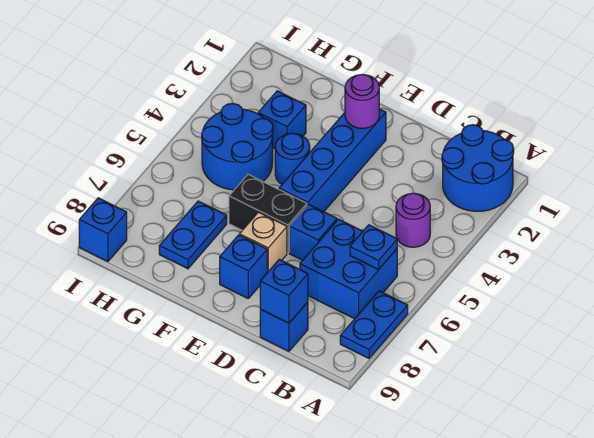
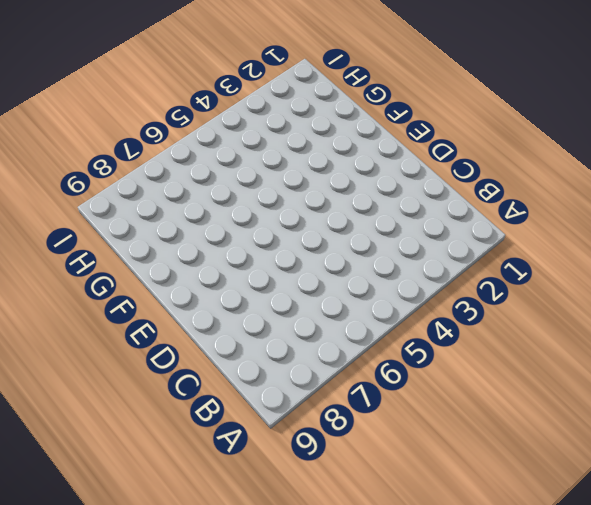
none -> blue 2x2 round brick [442,125,514,211]
none -> blue 1x2 plate [340,291,408,358]
none -> purple 1x1 round brick [396,193,430,247]

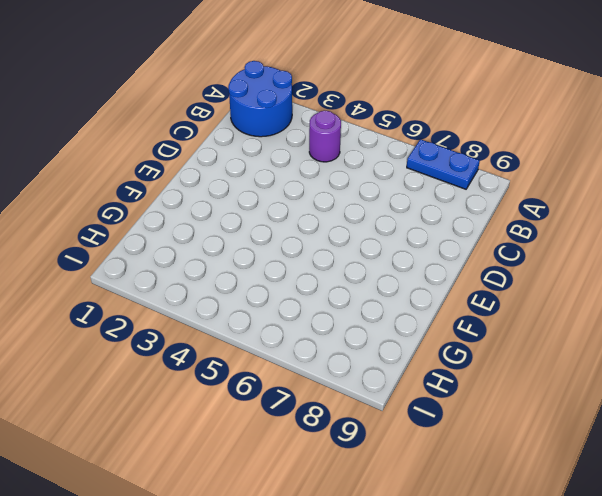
none -> blue 2x2 brick [300,219,397,319]
none -> blue 1x1 brick [260,302,308,351]
none -> blue 1x1 brick [289,204,337,260]

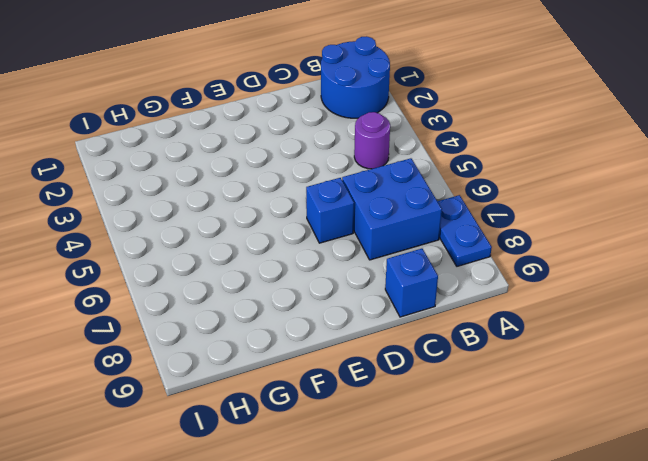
none -> blue 1x4 brick [279,109,386,212]
none -> black 1x2 brick [229,174,307,253]
none -> tan 1x1 brick [240,212,287,273]

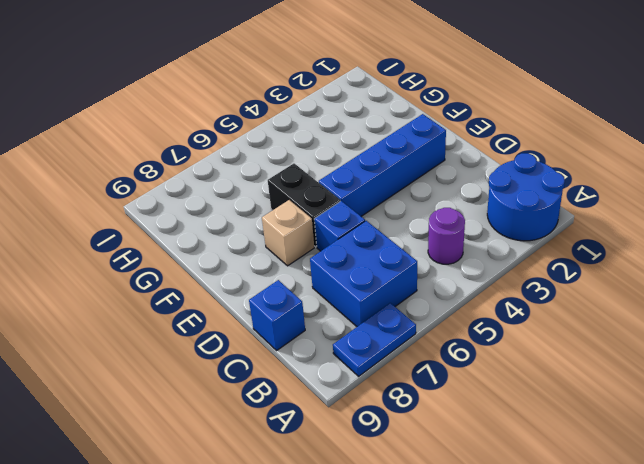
none -> blue 1x1 brick [220,235,267,298]
none -> blue 1x1 round brick [275,133,310,184]
none -> blue 1x1 brick [258,91,306,149]

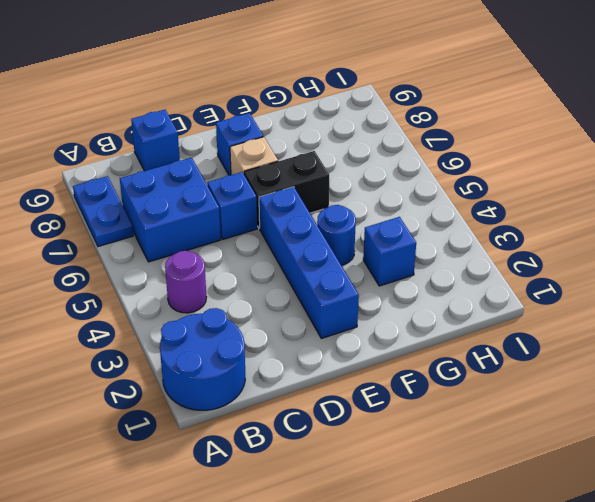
none -> blue 2x2 round brick [202,103,273,190]
none -> blue 1x2 plate [159,201,227,269]
none -> blue 1x1 brick [79,198,127,262]

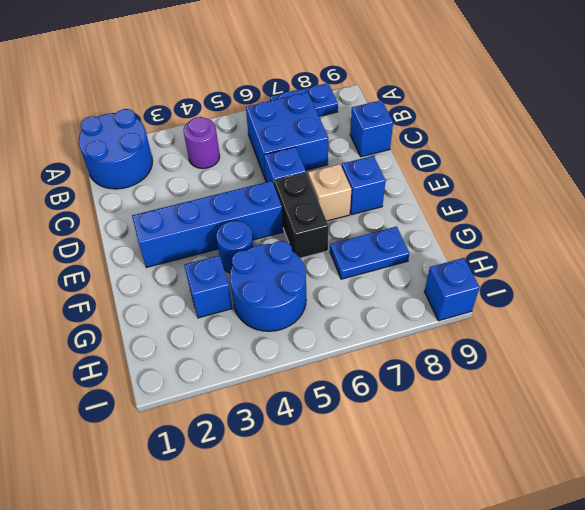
none -> blue 1x1 plate [350,225,397,270]
none -> blue 1x1 brick [260,259,308,323]
none -> purple 1x1 round brick [345,74,379,128]

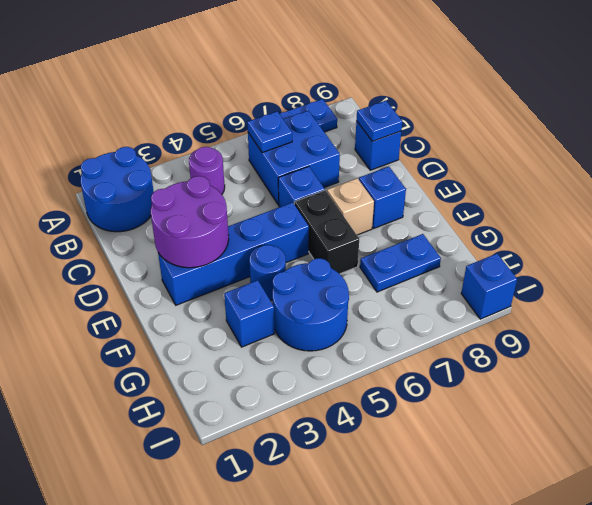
blue 1x1 plate [357,101,402,141] -> blue 1x1 brick [260,259,308,323]
purple 2x2 round brick [151,176,229,268] -> purple 1x1 round brick [345,74,379,128]

